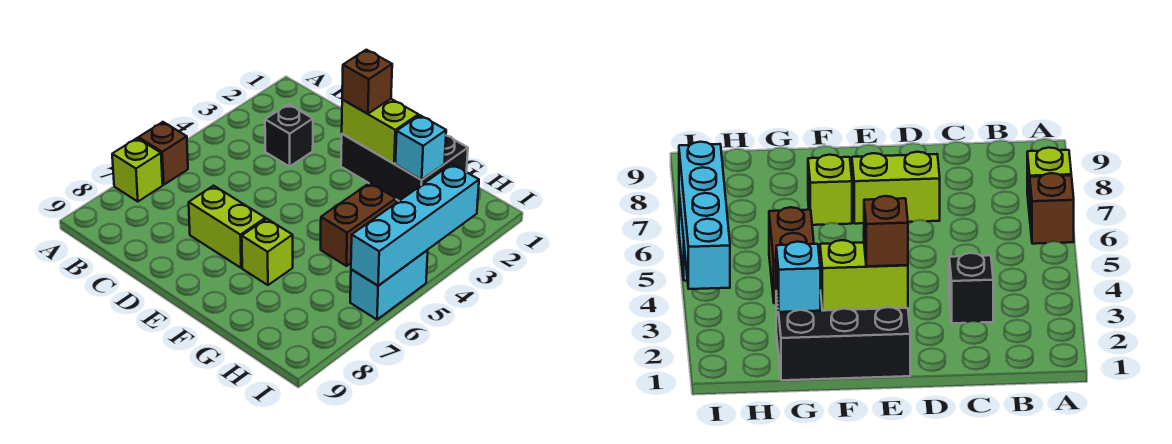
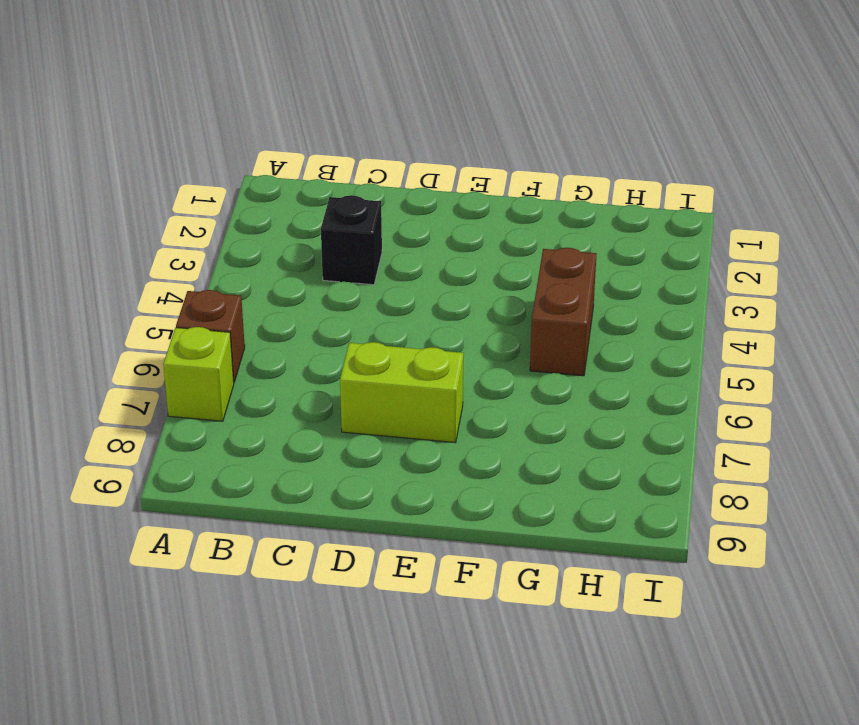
none -> black 2x3 brick [341,134,468,201]
none -> lime 1x1 brick [242,219,293,285]
none -> cyan 1x2 brick [350,250,428,320]

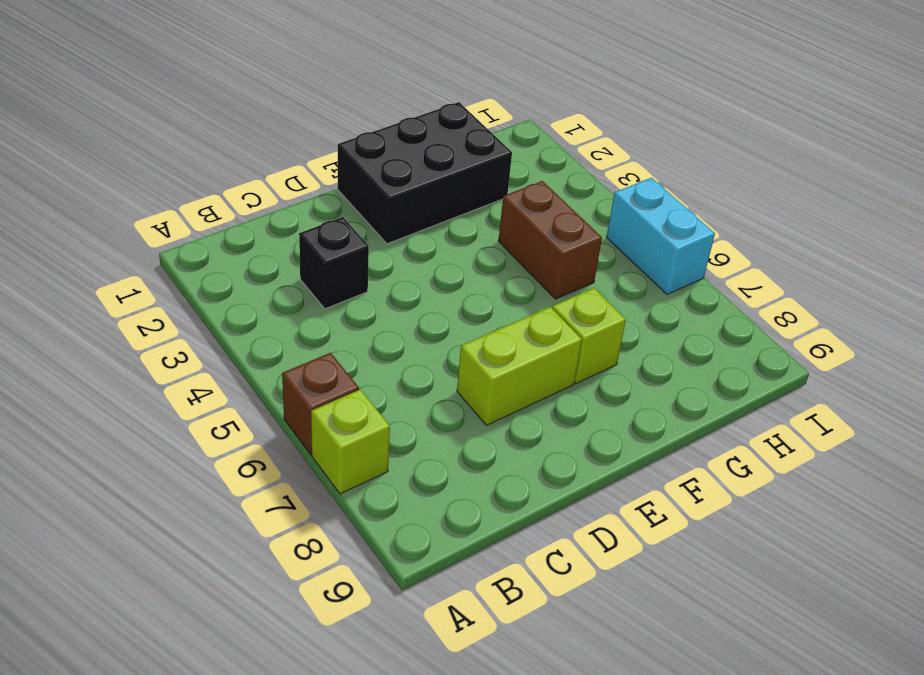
none -> lime 1x2 brick [342,99,418,164]
none -> cyan 1x1 brick [395,115,446,180]
none -> cyan 1x4 brick [351,164,479,286]

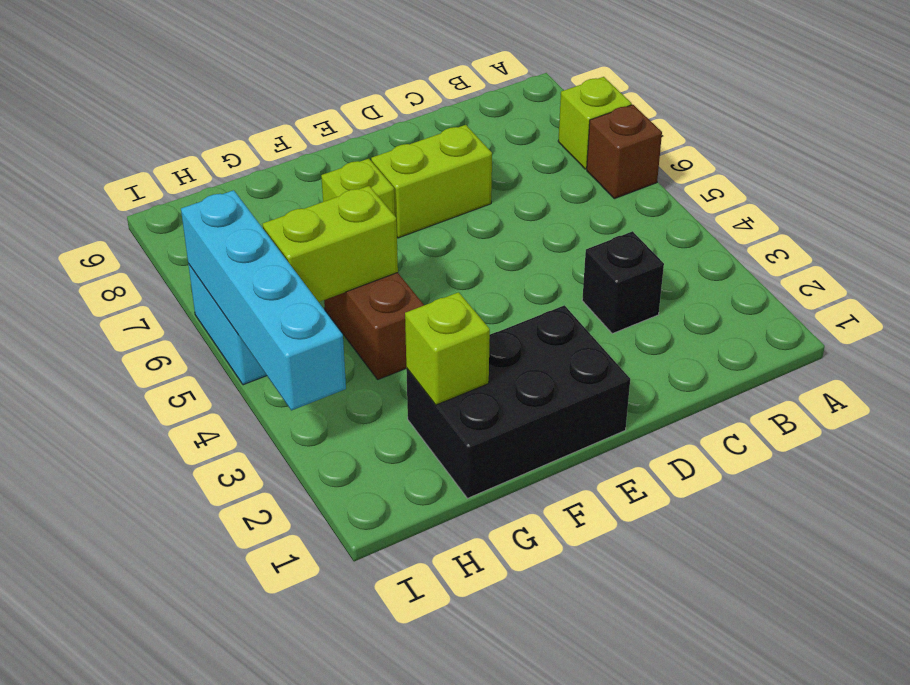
lime 1x1 brick [405,292,490,405] -> cyan 1x1 brick [395,115,446,180]
lime 1x2 brick [263,186,398,302] -> lime 1x2 brick moved to [342,99,418,164]
none -> brown 1x1 brick [342,50,392,114]

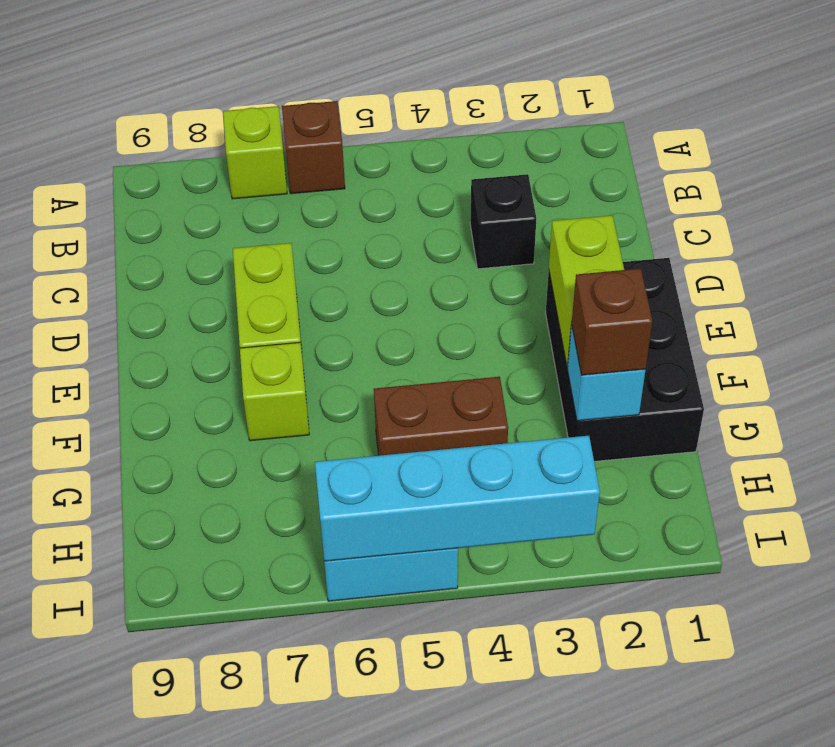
brown 1x1 brick [572,269,652,375] -> brown 1x1 brick moved to [342,50,392,114]

